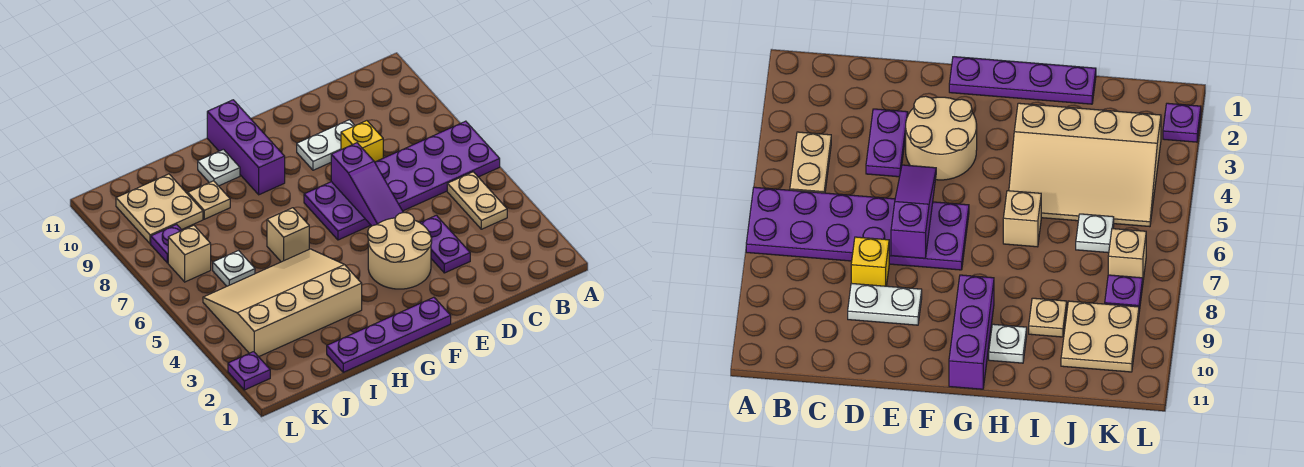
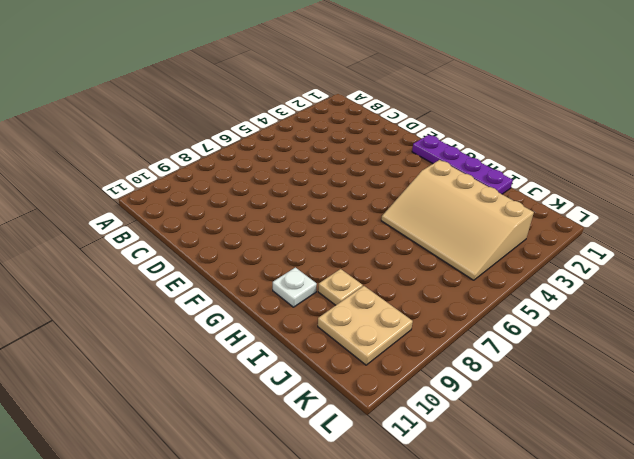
none -> purple 2x6 plate [304,121,500,240]
none -> tan 1x2 plate [447,172,507,229]
none -> purple 1x2 plate [420,215,470,273]

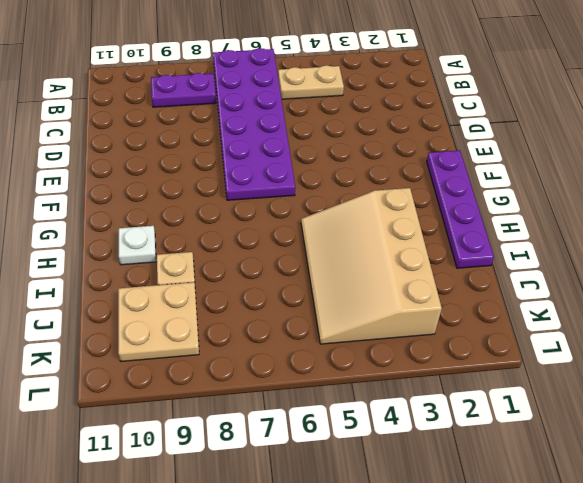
purple 1x2 plate [151,73,216,107] -> purple 1x2 plate moved to [420,215,470,273]
none -> yellow 1x1 brick [341,121,383,162]
none -> white 1x2 plate [297,120,355,170]
none -> tan 2x2 round brick [368,213,432,289]

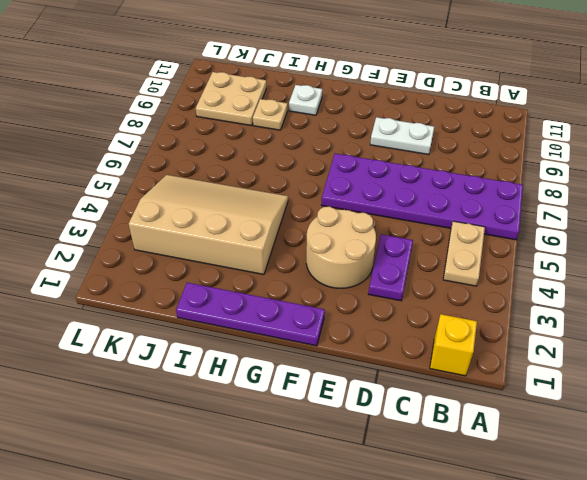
yellow 1x1 brick [430,314,477,376] -> yellow 1x1 brick moved to [341,121,383,162]
none -> purple 1x3 brick [207,100,285,195]
none -> tan 1x1 brick [267,208,309,262]
none -> white 1x1 plate [213,251,255,286]

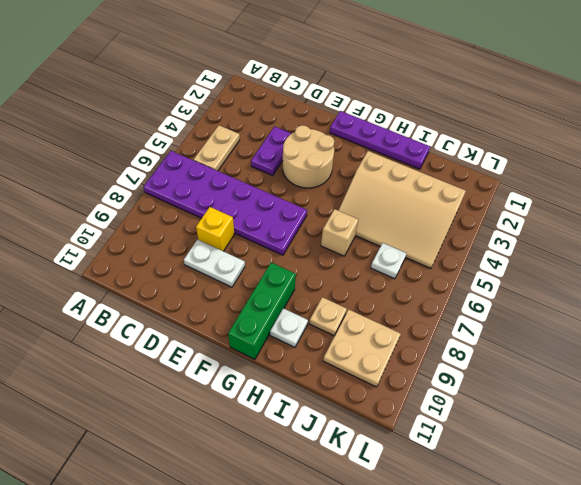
green 1x3 brick [228,262,296,359] -> purple 1x3 brick [207,100,285,195]
none -> tan 1x1 brick [168,225,211,282]
none -> purple 1x1 plate [151,224,182,263]
none -> purple 1x1 plate [228,352,270,390]

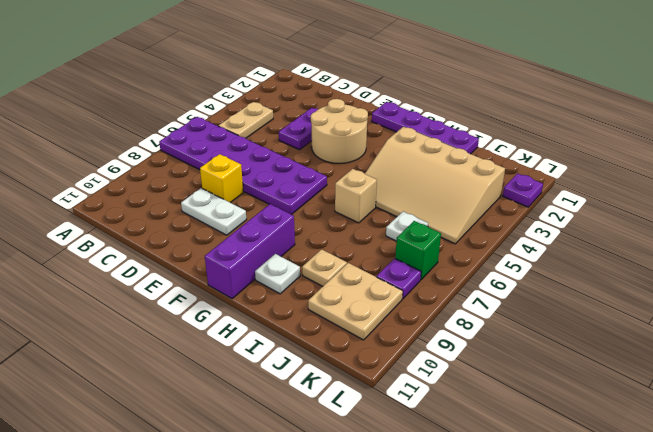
green 1x1 brick [395,221,441,279] -> tan 1x1 brick [168,225,211,282]
none -> purple 1x3 slope [331,143,403,226]

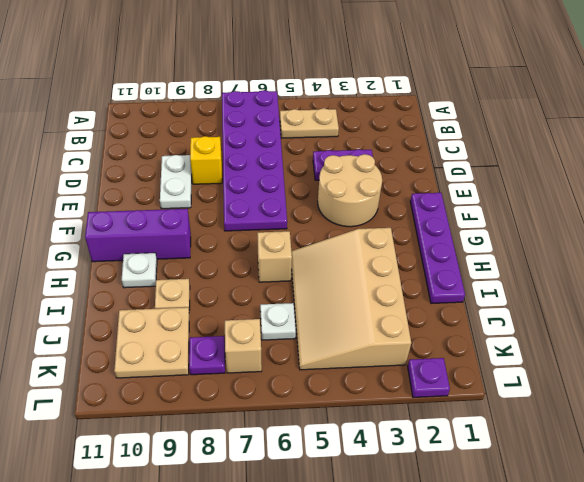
none -> purple 1x3 slope [331,143,403,226]

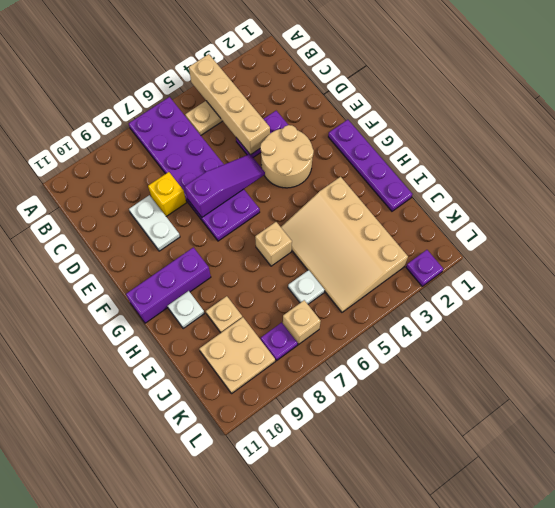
tan 1x4 brick [189,54,270,155] -> none

